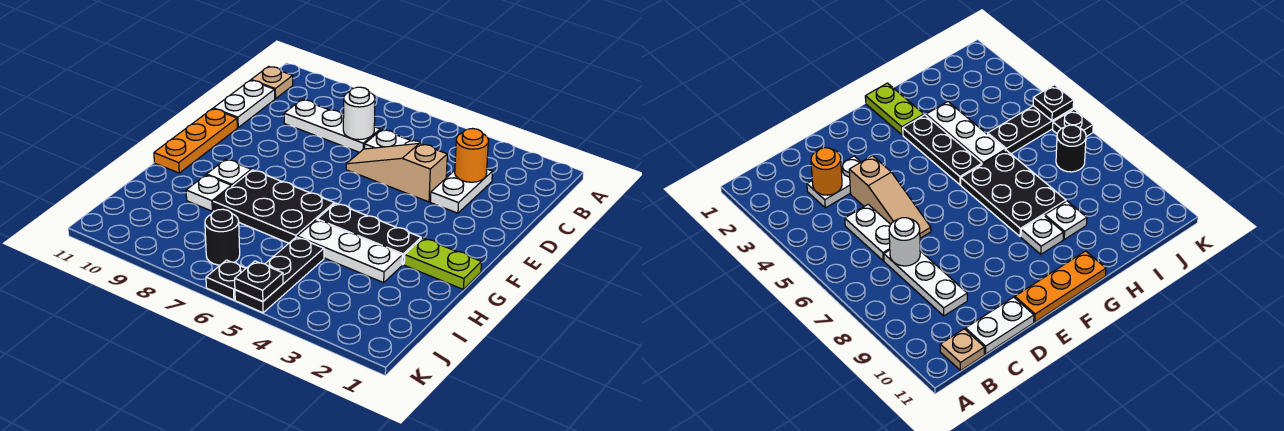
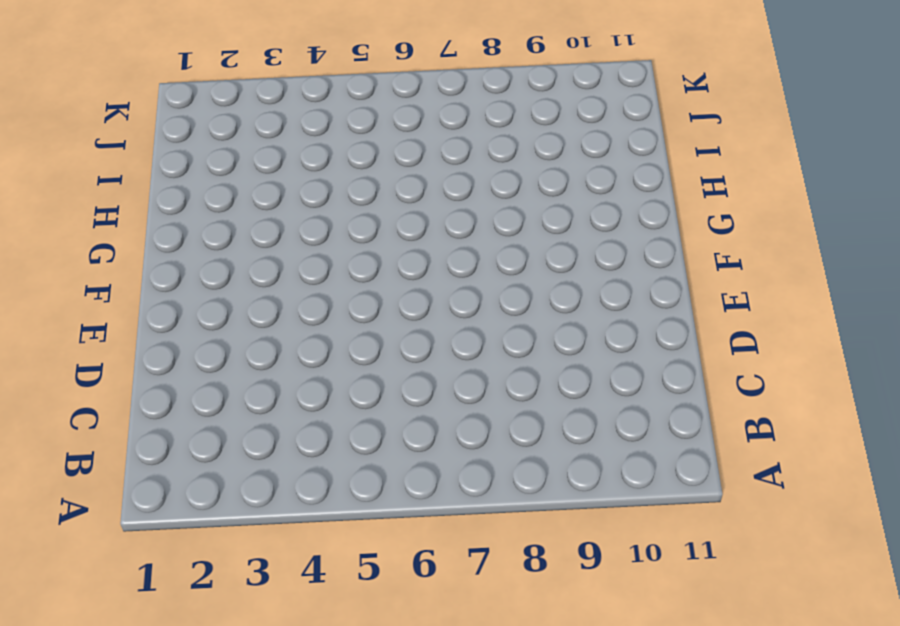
none -> tan 1x1 plate [251,67,293,99]
none -> white 1x2 plate [430,169,493,213]
none -> white 1x2 plate [364,130,423,149]

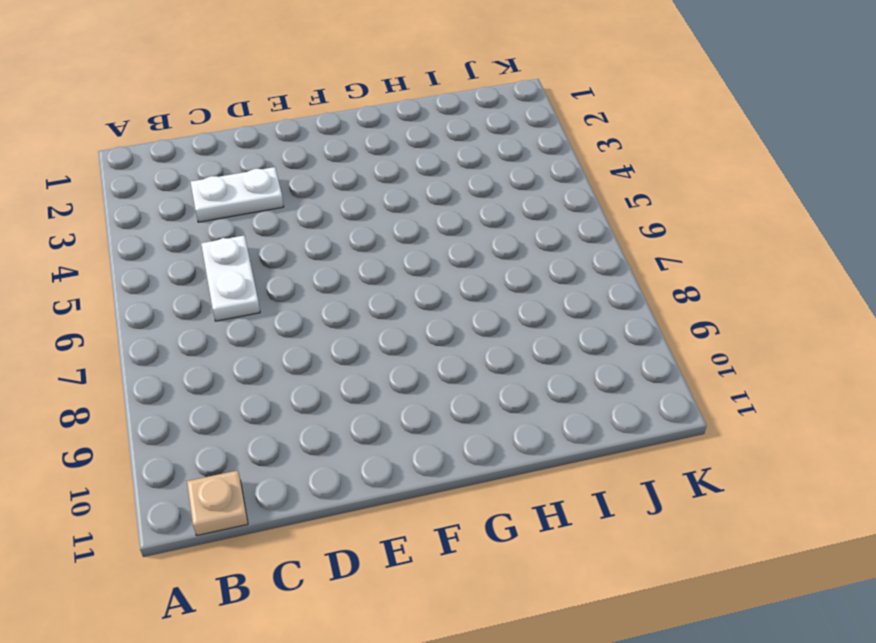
none -> white 1x3 plate [284,100,380,152]
none -> white 1x2 plate [213,80,275,127]
none -> tan 1x3 slope [346,143,447,202]

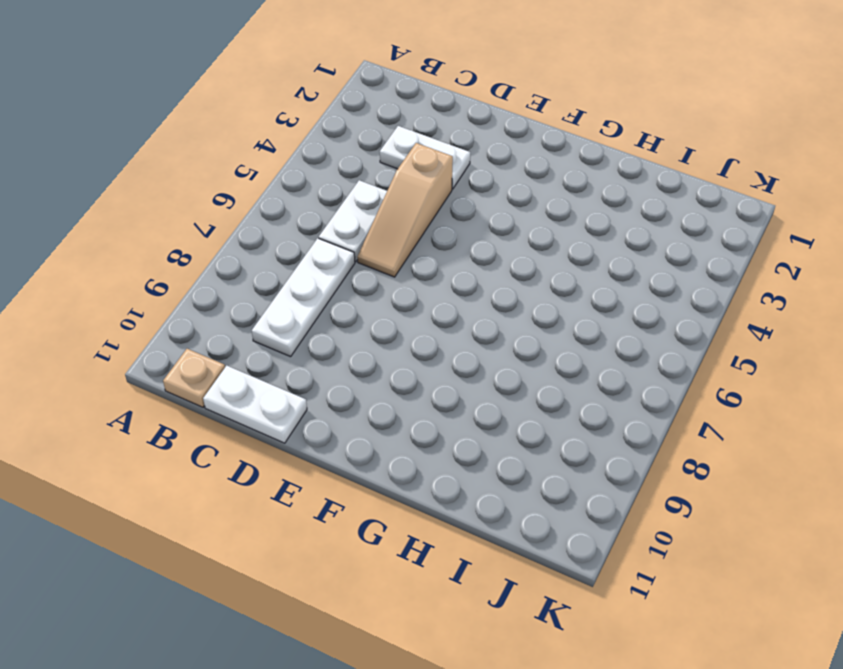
none -> orange 1x3 plate [154,109,237,173]
none -> lime 1x2 plate [404,238,482,289]
none -> black 1x3 plate [317,203,421,265]

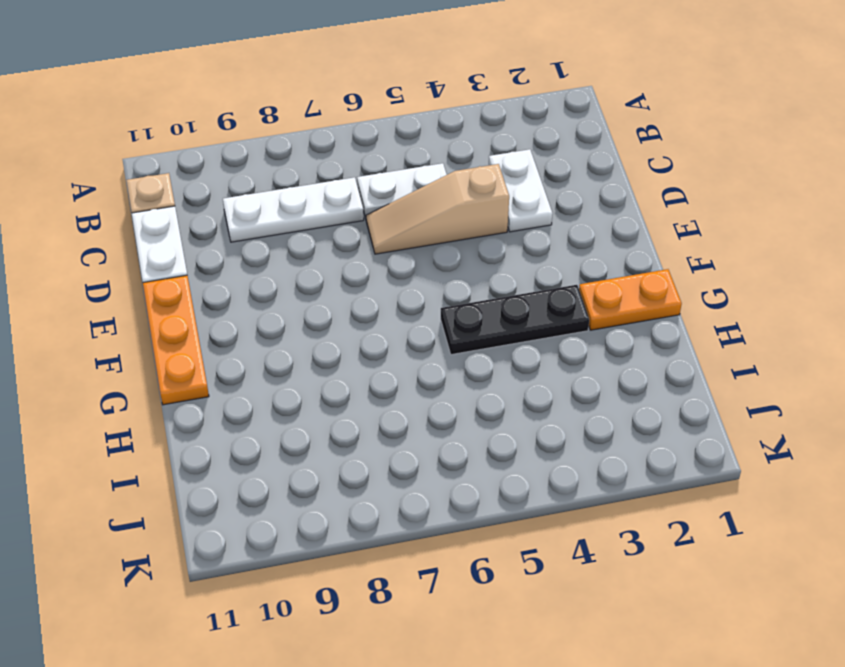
orange 1x2 plate [579,269,682,330] -> lime 1x2 plate [404,238,482,289]
none -> black 2x3 plate [213,170,334,243]
none -> white 1x1 plate [207,159,251,187]
none -> white 1x3 plate [297,220,402,283]

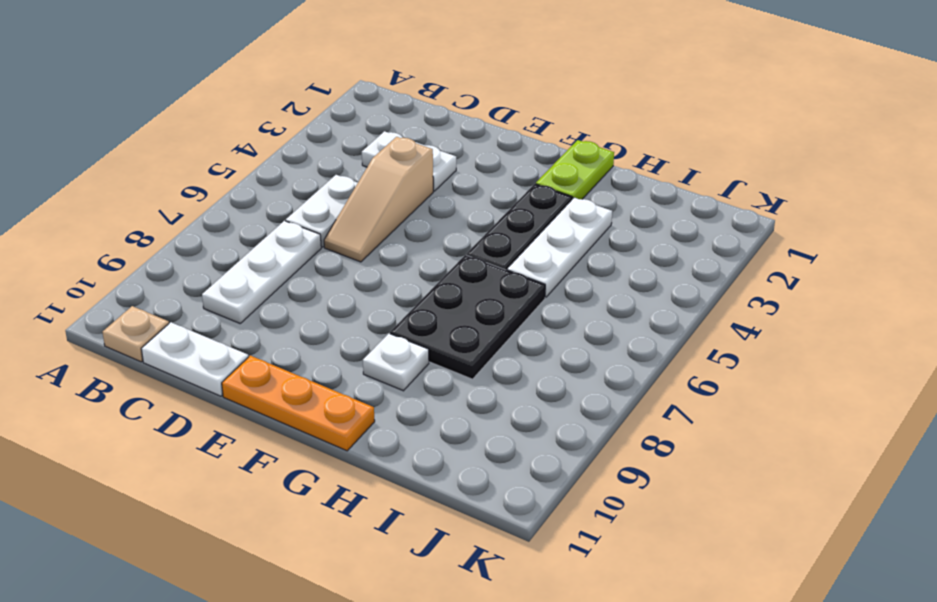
none -> white 1x1 plate [186,175,231,211]
none -> black 1x3 plate [235,237,324,313]
none -> black 1x1 round brick [205,209,240,265]

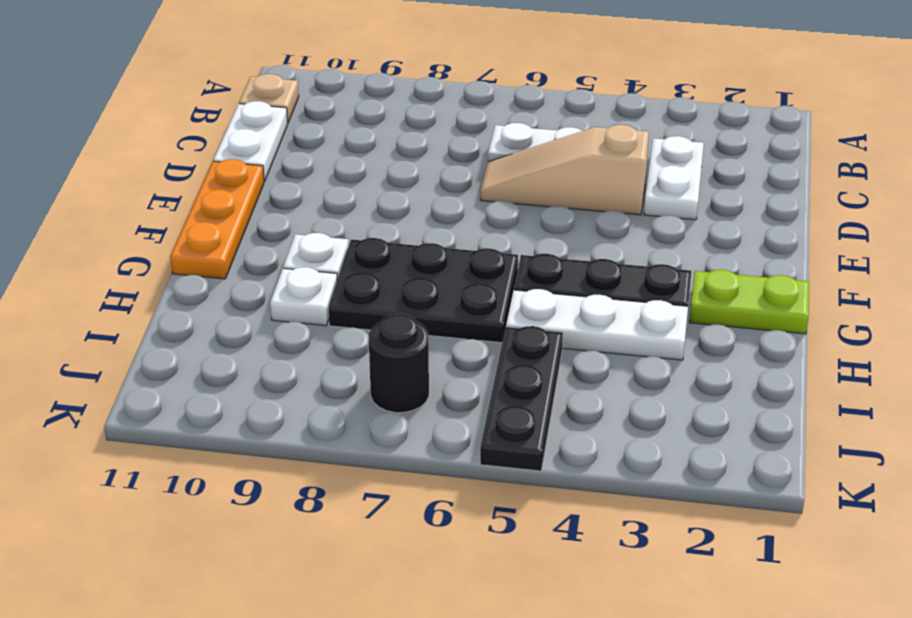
none -> white 1x3 plate [284,100,380,152]
none -> black 1x1 plate [206,260,246,300]
none -> orange 1x1 round brick [455,129,488,182]

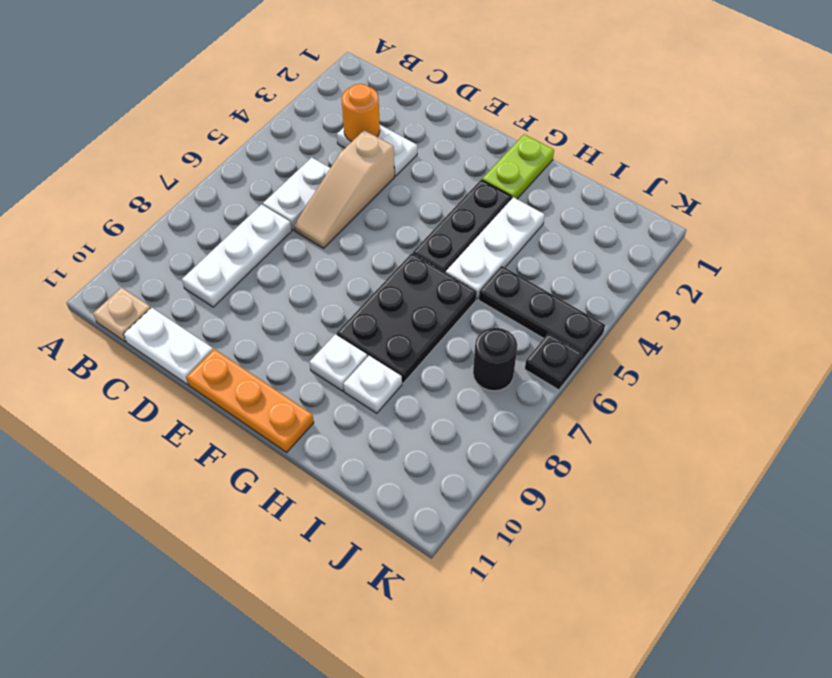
none -> white 1x1 round brick [343,87,375,140]
none -> black 1x1 plate [235,261,283,302]

